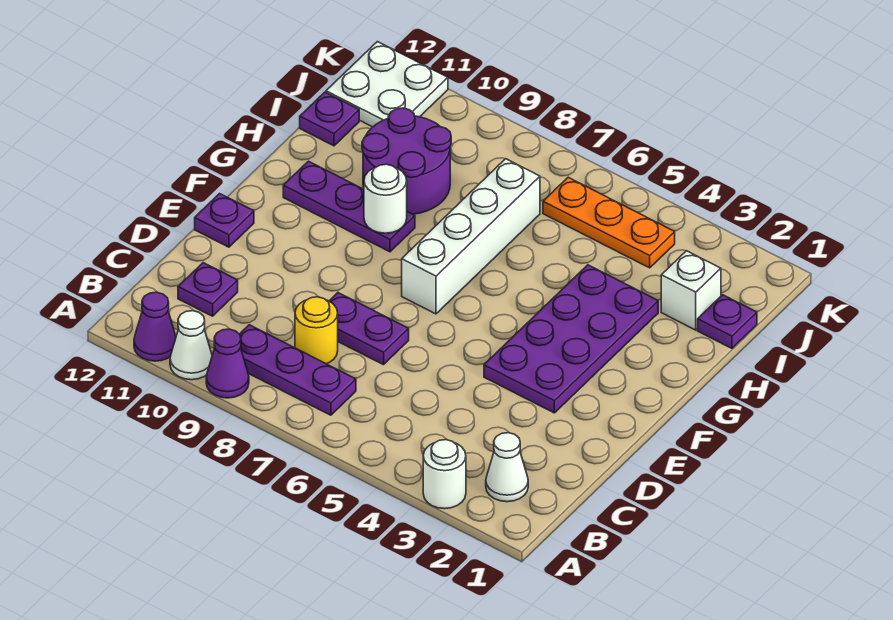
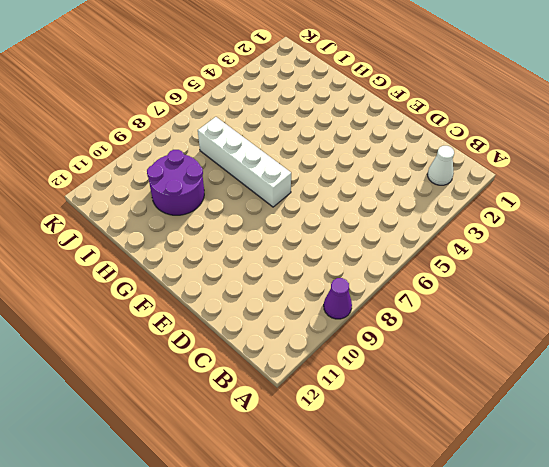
none -> white 1x1 round brick [423,440,466,509]
none -> white 1x1 cone [170,311,212,380]
none -> purple 1x1 cone [134,292,176,361]

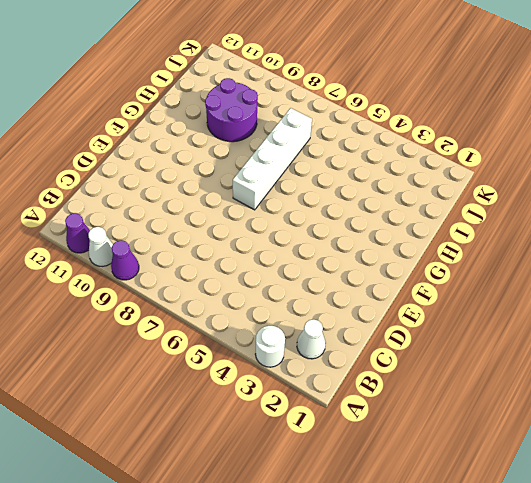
none -> purple 1x3 plate [240,325,356,415]
none -> yellow 1x1 round brick [295,297,338,364]
none -> purple 1x1 plate [178,263,238,316]

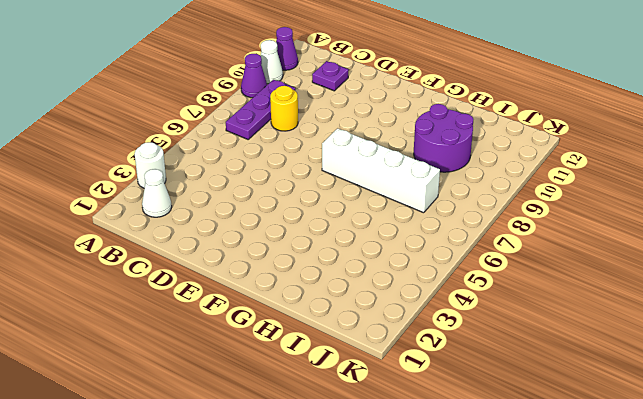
none -> purple 1x2 plate [330,293,409,365]
none -> purple 2x4 plate [484,265,658,413]
none -> purple 1x1 plate [195,194,254,247]

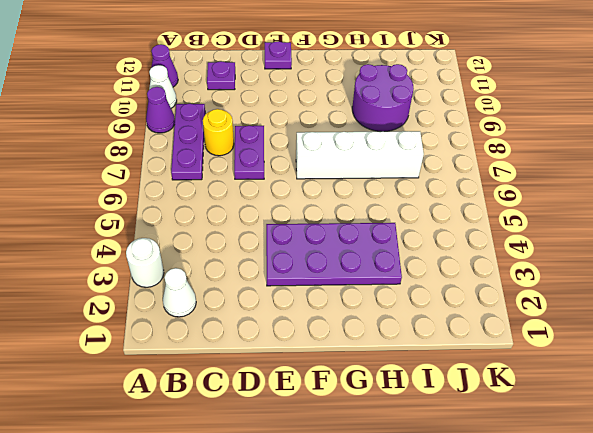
none -> purple 1x3 plate [283,161,415,252]
none -> purple 1x1 plate [698,295,757,348]
none -> white 1x1 brick [661,251,721,330]

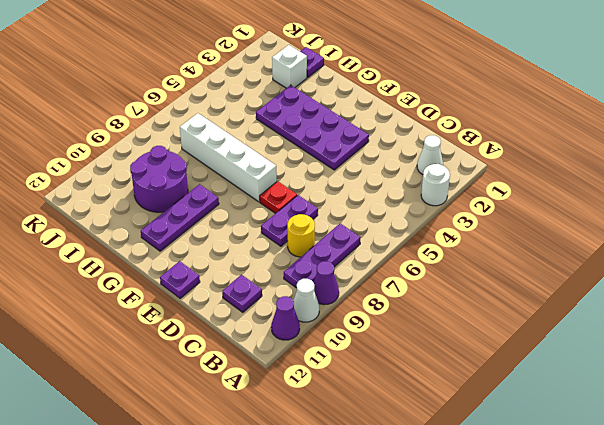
red 1x1 plate [260,181,297,214] -> none
none -> purple 1x1 plate [300,92,359,146]
none -> orange 1x3 plate [543,177,675,268]
none -> white 2x2 plate [326,42,448,127]

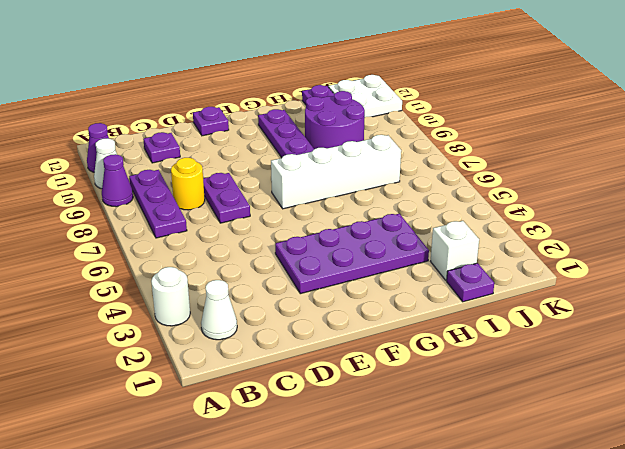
none -> orange 1x3 plate [543,177,675,268]
none -> white 1x1 round brick [364,164,407,233]

